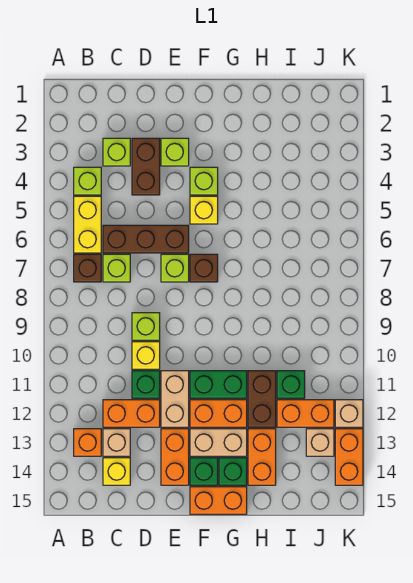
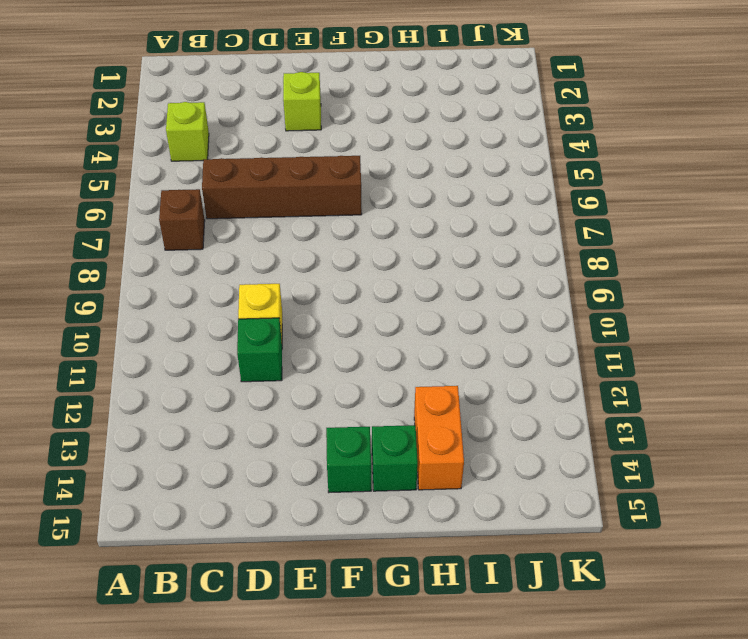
brown 1x4 brick [202,156,362,219] -> brown 1x3 brick [103,225,189,253]
none -> yellow 1x2 brick [74,196,101,253]
none -> orange 1x1 brick [74,429,101,456]
none -> lime 1x1 brick [103,138,130,166]
none -> lime 1x1 brick [103,254,130,282]

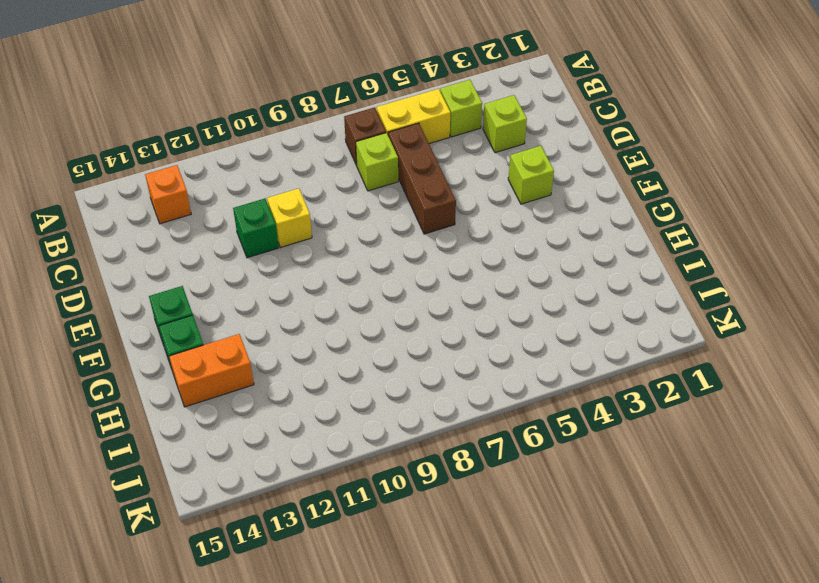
none -> orange 1x2 brick [103,400,160,427]
none -> tan 1x1 brick [103,429,130,456]
none -> yellow 1x1 brick [103,458,130,485]
none -> brown 1x2 brick [132,138,160,195]

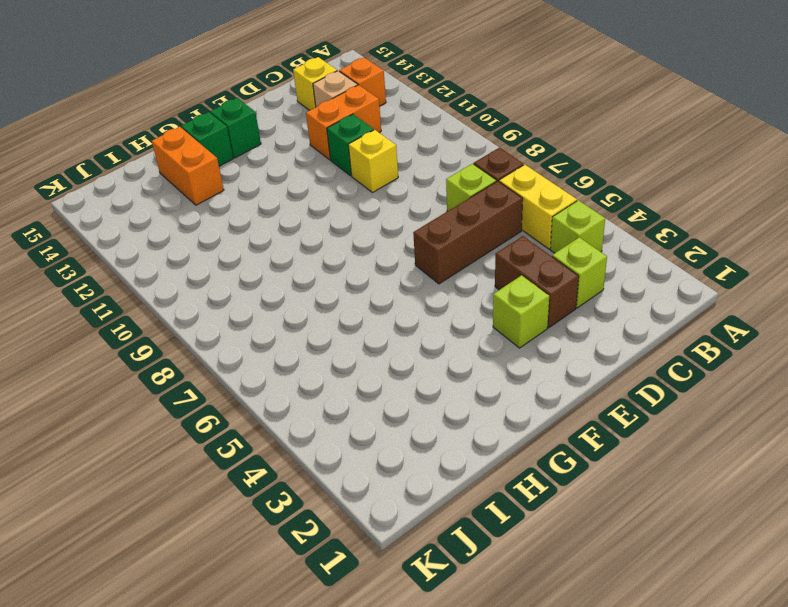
none -> lime 1x1 brick [132,313,160,340]
none -> lime 1x1 brick [161,254,189,282]
none -> tan 1x2 brick [161,371,189,427]
none -> orange 1x2 brick [161,429,189,485]

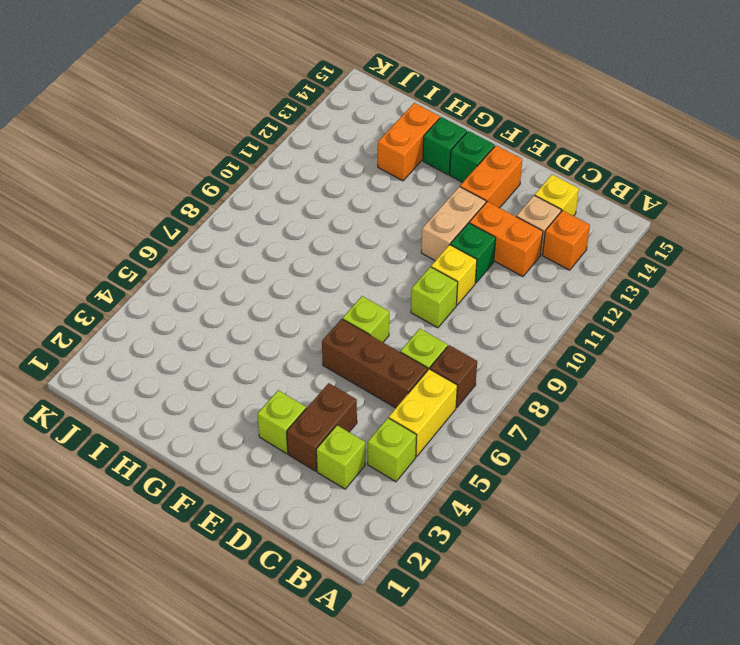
none -> lime 1x1 brick [190,167,218,195]
none -> yellow 1x1 brick [190,196,218,224]
none -> brown 1x1 brick [190,254,218,282]
none -> green 1x2 brick [190,371,247,398]

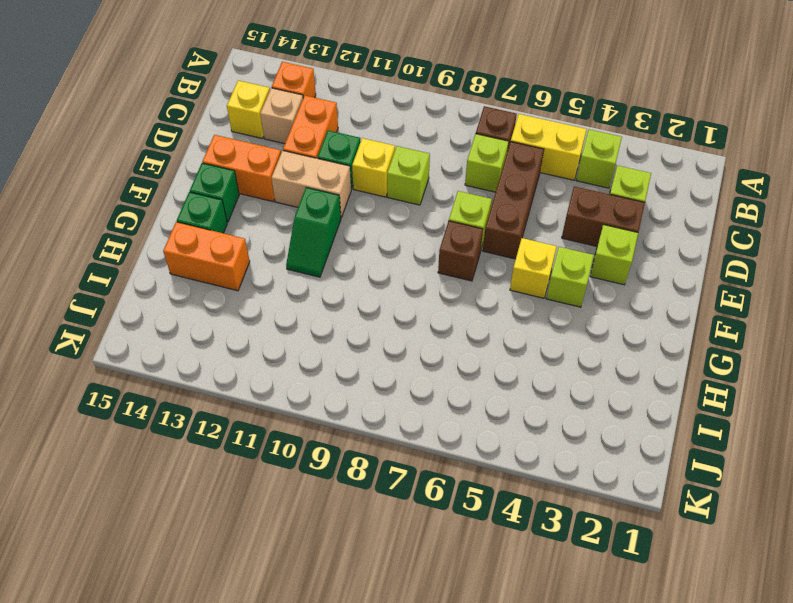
green 1x2 slope [286,187,341,277] -> green 1x2 brick [190,371,247,398]
none -> orange 1x2 brick [190,400,247,427]
none -> tan 1x2 brick [190,429,247,456]
none -> orange 1x2 brick [190,487,247,514]
none -> brown 1x2 brick [248,371,276,427]

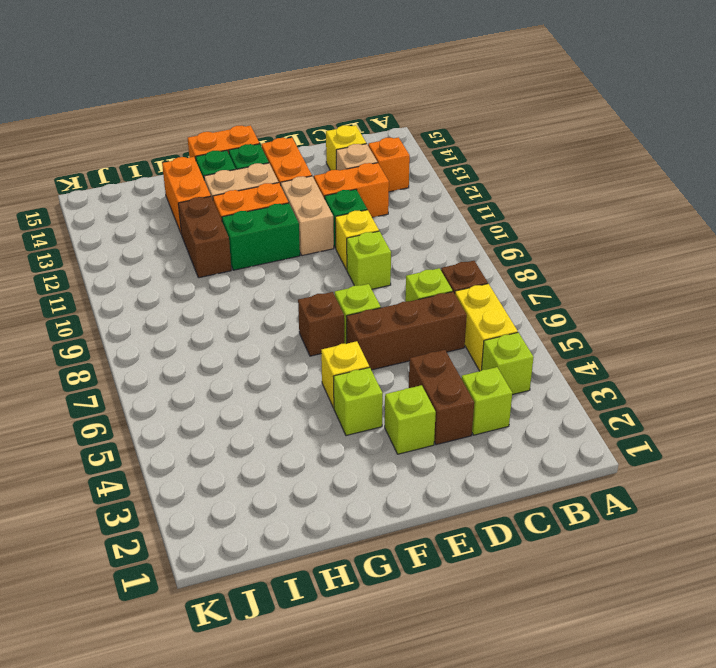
none -> green 1x1 brick [277,371,305,398]
none -> orange 1x2 brick [277,400,334,427]
none -> tan 1x1 brick [306,429,334,456]
none -> tan 1x1 brick [335,400,363,427]

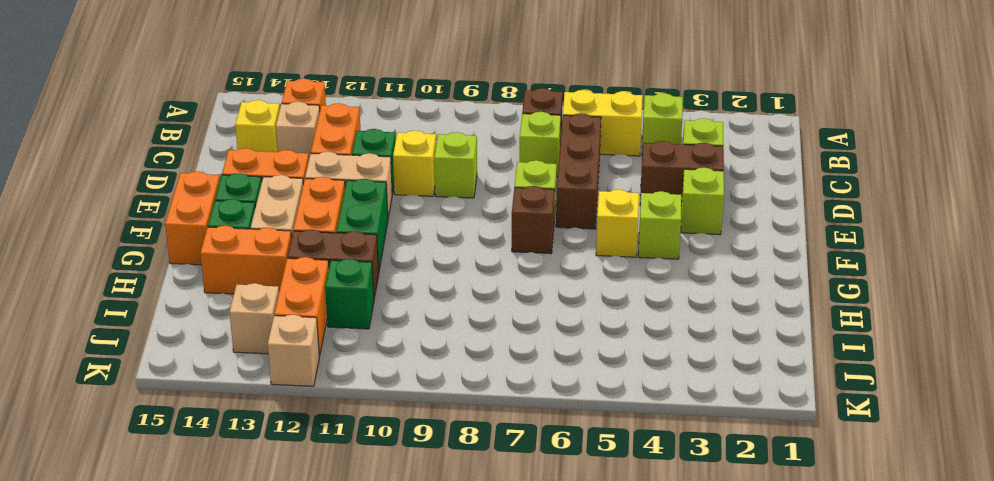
none -> orange 1x2 brick [335,429,363,485]

